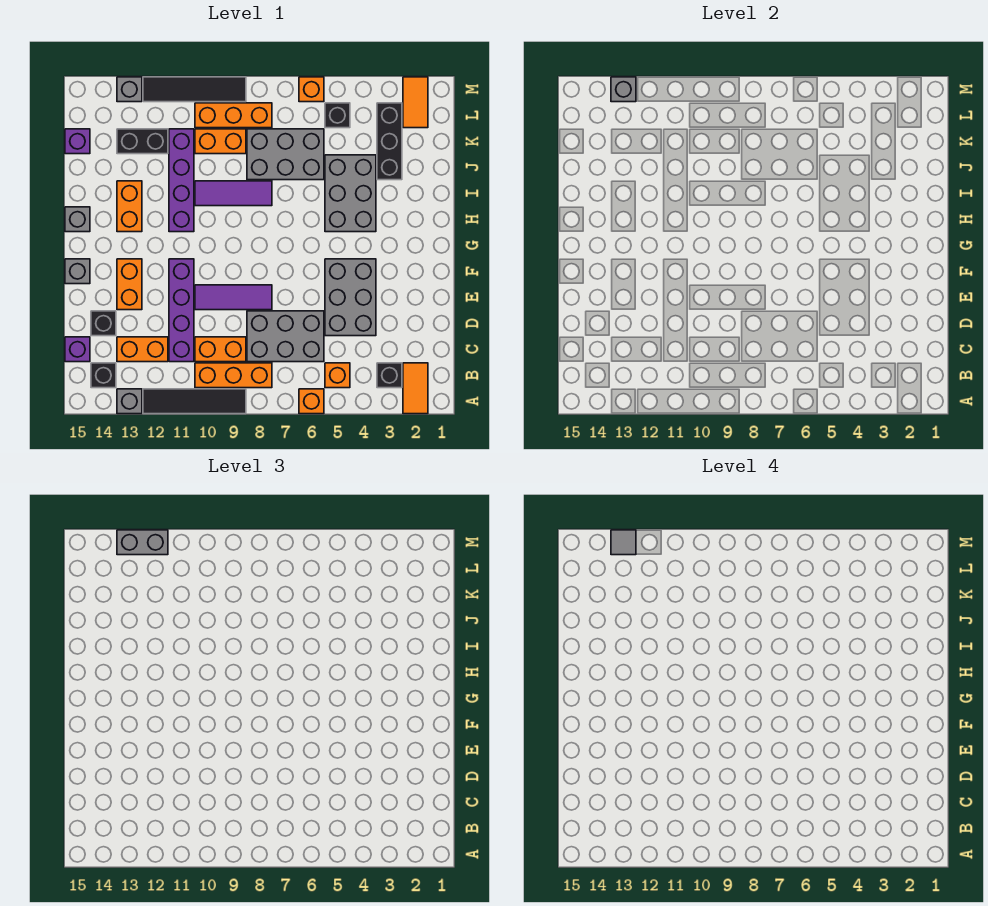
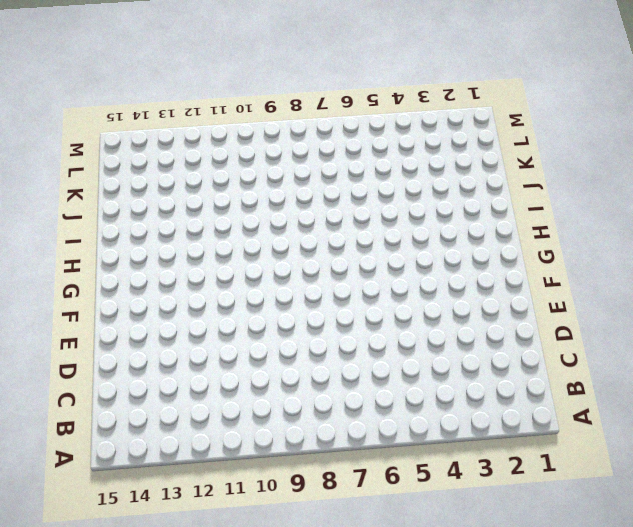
none -> orange 1x2 tile [403,363,428,414]
none -> orange 1x1 brick [299,389,324,414]
none -> black 1x4 tile [143,389,246,414]
none -> grey 1x1 brick [117,389,142,414]

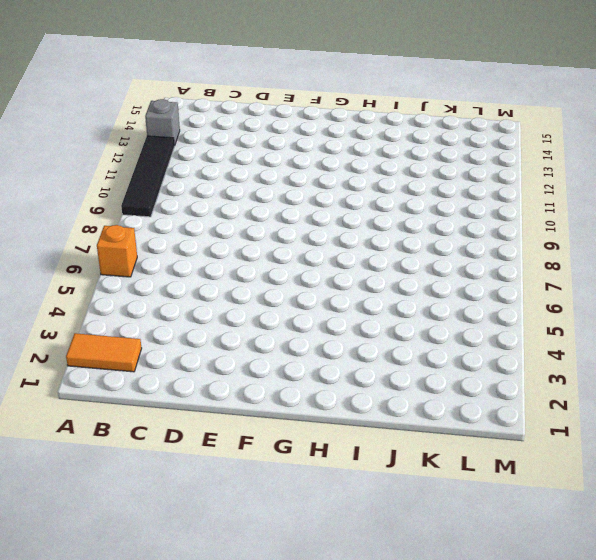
none -> black 1x1 brick [377,363,402,388]
none -> orange 1x1 brick [325,363,350,388]
none -> orange 1x3 brick [195,363,272,388]
none -> black 1x1 brick [91,363,116,388]

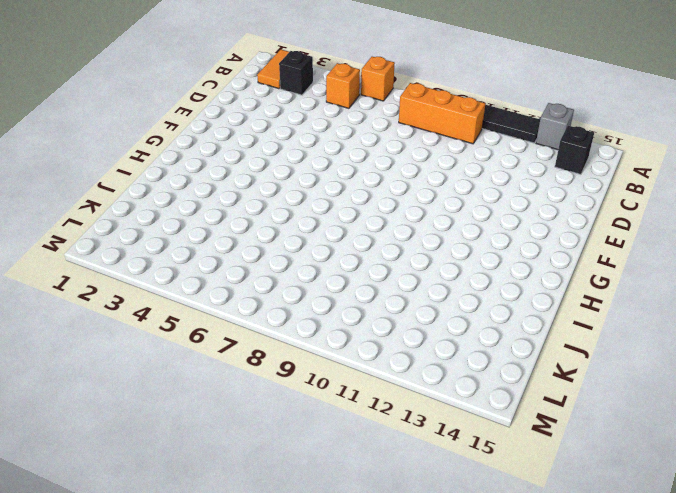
none -> grey 2x3 brick [247,311,324,362]
none -> orange 1x2 brick [195,337,246,362]
none -> purple 1x4 brick [169,259,194,362]
none -> orange 1x2 brick [117,337,168,362]

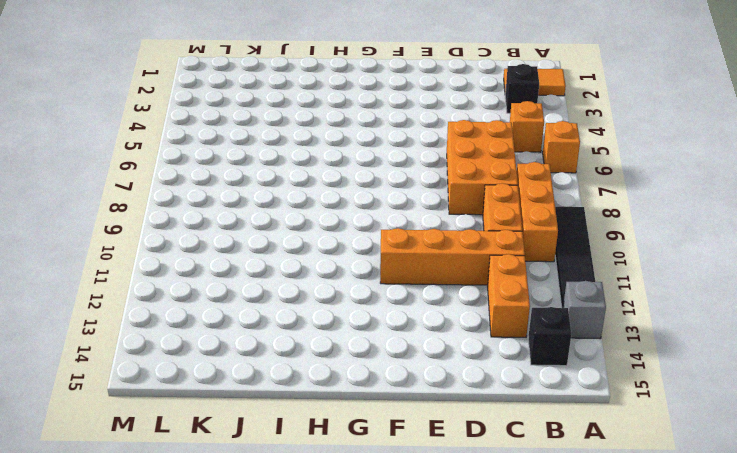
orange 2x3 brick [447,120,518,215] -> grey 2x3 brick [247,311,324,362]
orange 1x4 brick [380,228,525,285] -> purple 1x4 brick [169,259,194,362]
none -> purple 1x1 brick [65,337,90,362]
none -> grey 2x3 brick [325,259,376,336]
none -> black 1x1 brick [91,311,116,336]
none -> purple 1x3 tile [195,285,272,310]

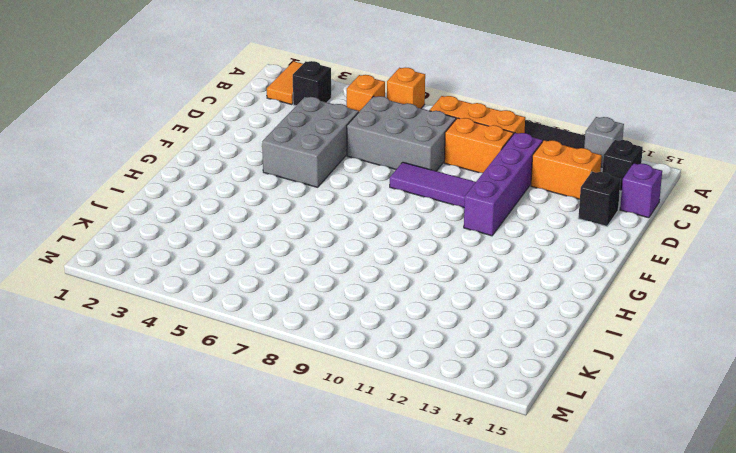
none -> orange 1x2 brick [117,259,142,310]
none -> grey 1x1 brick [65,259,90,284]
none -> grey 2x3 brick [325,155,376,232]
none -> purple 1x4 brick [169,129,194,232]

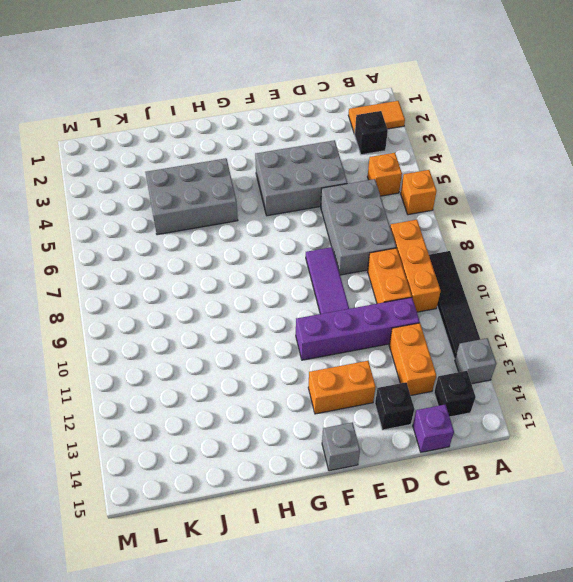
none -> purple 1x4 brick [169,129,194,232]
none -> orange 1x2 brick [117,181,142,232]
none -> grey 1x1 brick [65,207,90,232]
none -> purple 1x3 tile [195,181,272,206]

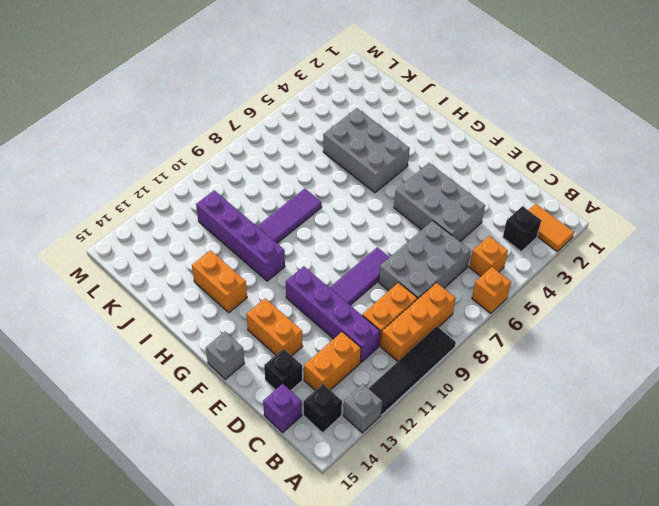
none -> grey 1x1 brick [65,207,90,232]
none -> black 1x3 brick [377,103,402,180]
none -> grey 2x3 brick [247,129,324,180]
none -> orange 1x2 brick [195,129,246,154]

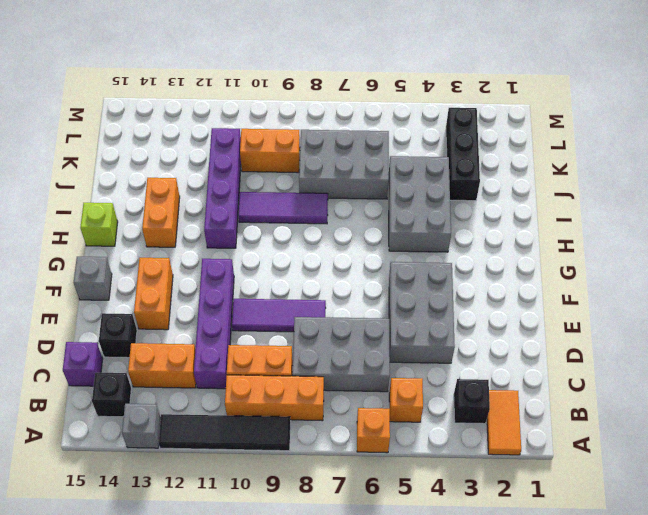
lime 1x1 brick [80,203,118,246] -> grey 1x1 brick [65,207,90,232]
none -> black 1x2 brick [117,129,168,154]
none -> purple 1x1 brick [65,129,90,154]
none -> orange 1x2 tile [403,77,428,128]
none -> black 1x1 brick [325,103,350,128]

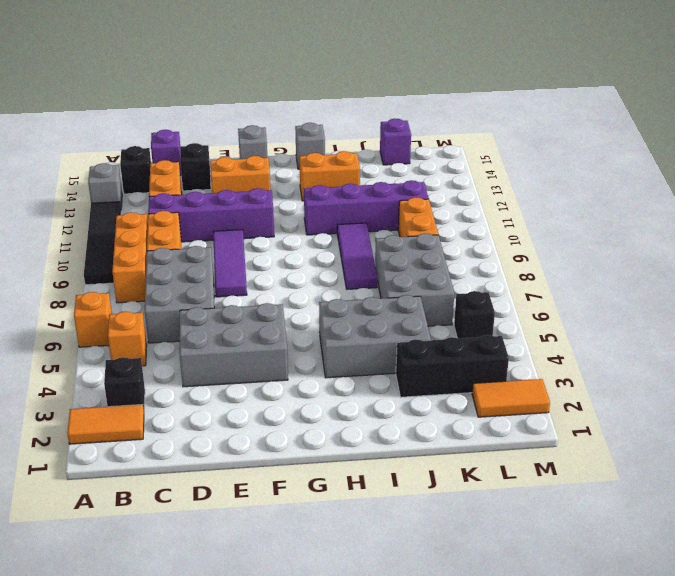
none -> black 1x2 brick [117,129,168,154]
none -> orange 1x3 brick [195,103,272,128]
none -> orange 1x1 brick [299,77,324,102]
none -> black 1x4 tile [143,77,246,102]

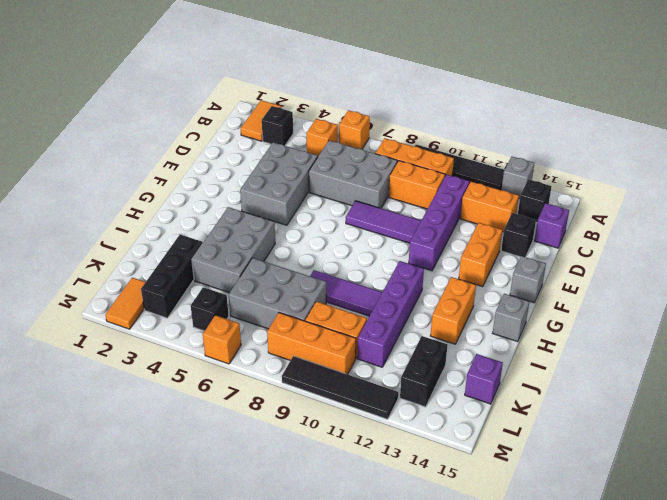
black 1x2 brick [400,336,447,407] -> black 1x2 brick turned to [117,129,168,154]
none -> grey 1x1 brick [117,77,142,102]
none -> grey 1x1 brick [611,77,636,102]
none -> grey 1x2 brick [117,530,168,555]
none -> grey 1x1 tile [611,530,636,555]

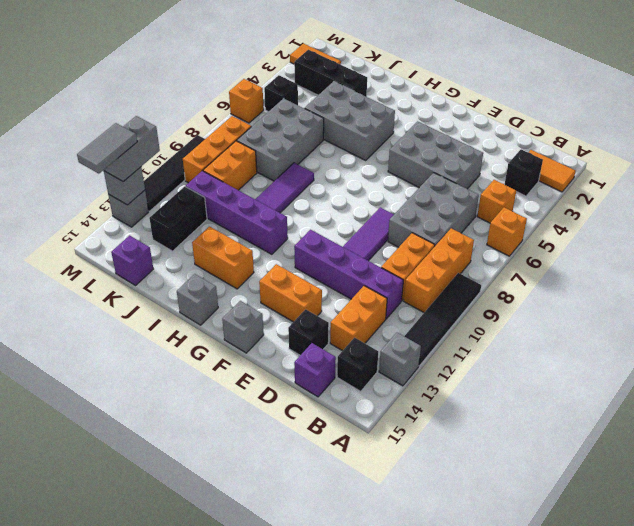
grey 1x2 tile [77,123,137,174] -> grey 1x1 tile [611,530,636,555]

